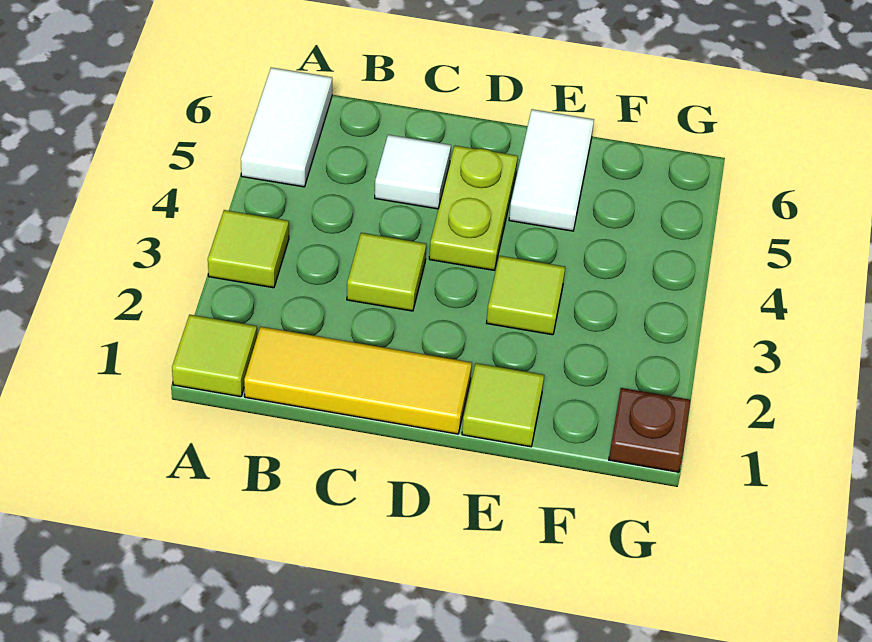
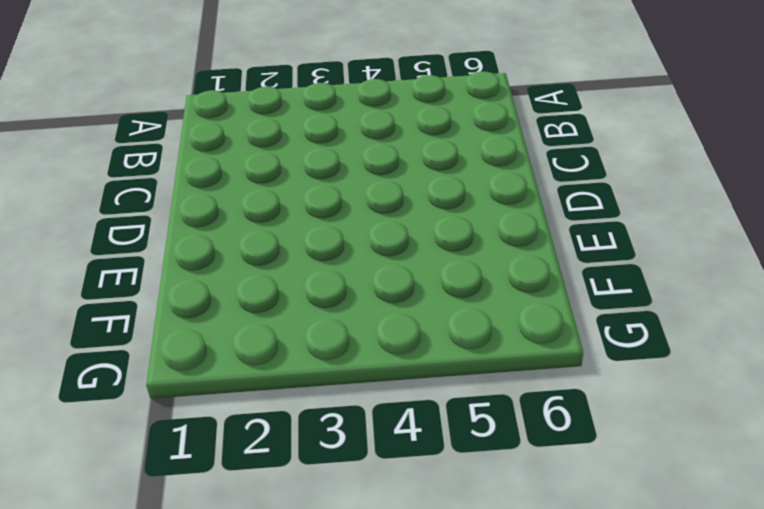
none -> lime 1x1 tile [172,315,257,397]
none -> lime 1x1 tile [208,210,289,288]

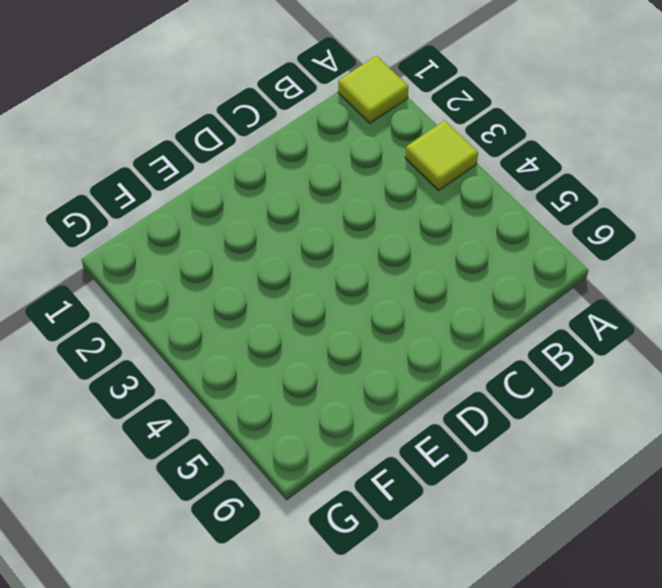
none -> white 1x2 tile [241,67,332,187]
none -> yellow 1x3 tile [244,327,472,434]

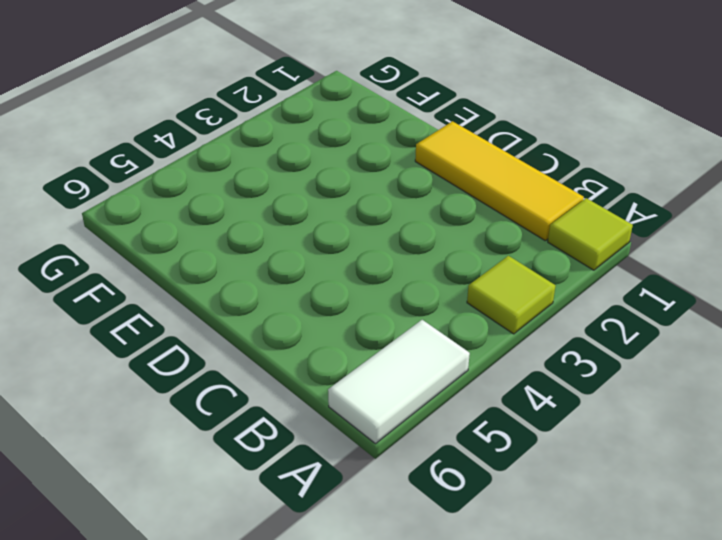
none -> lime 1x1 tile [347,233,426,311]
none -> white 1x1 tile [375,135,451,209]

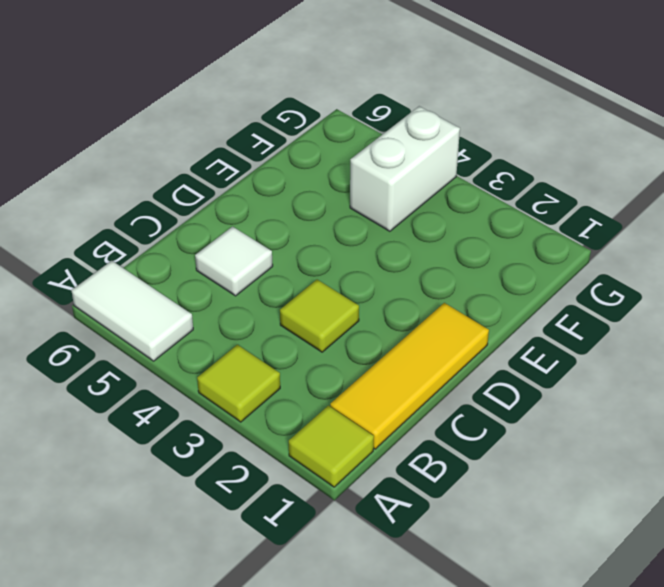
white 1x2 brick [350,106,460,231] -> none
none -> lime 1x2 plate [429,146,518,270]
none -> lime 1x1 tile [462,363,544,447]

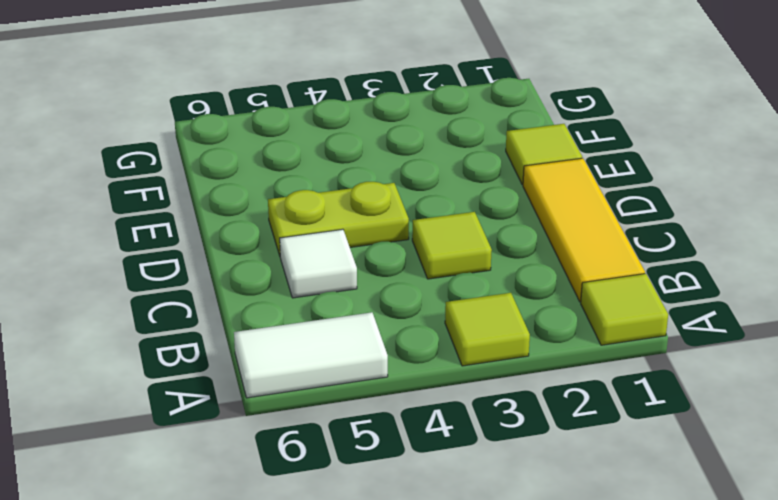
none -> lime 1x1 tile [487,256,565,335]
none -> white 1x2 tile [509,109,594,231]

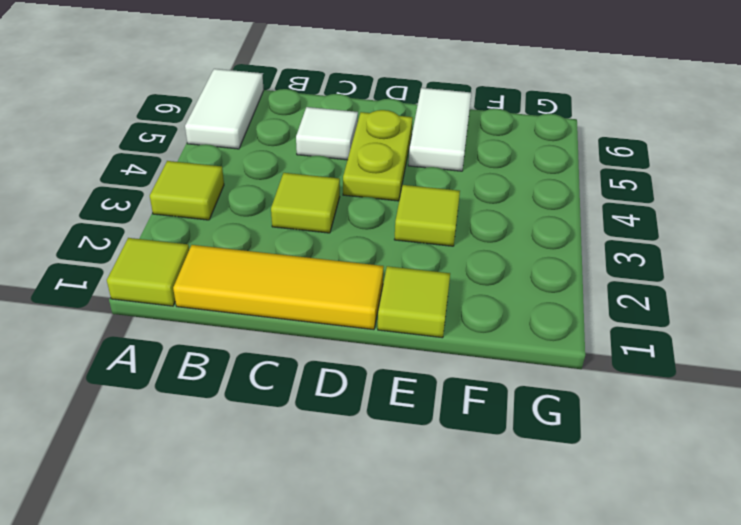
none -> brown 1x1 plate [609,388,690,472]

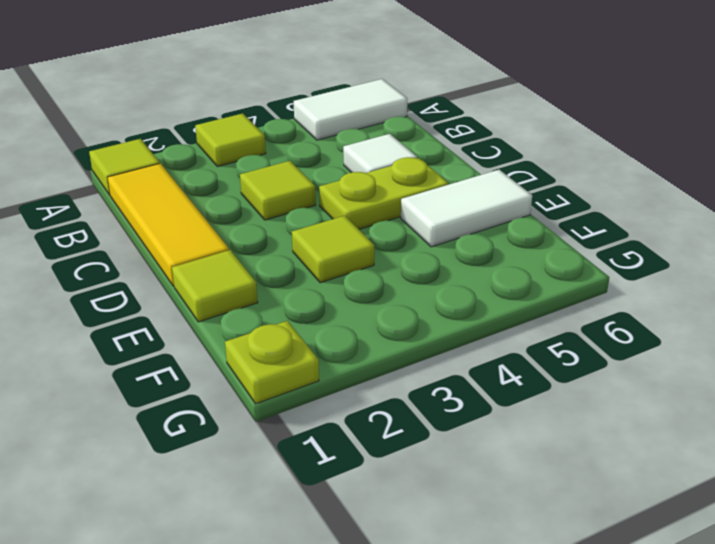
lime 1x1 plate [225,321,319,404] -> brown 1x1 plate [609,388,690,472]

